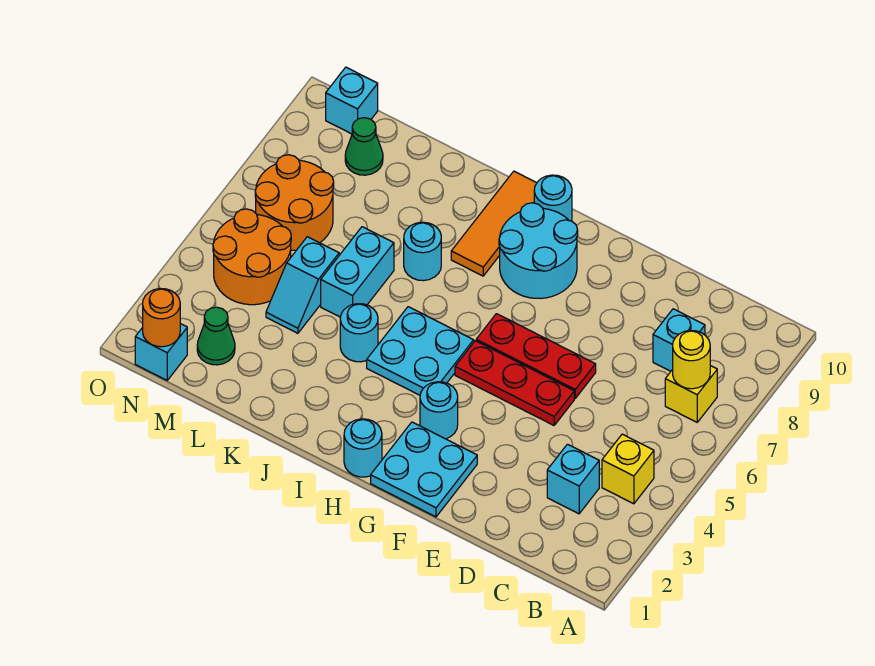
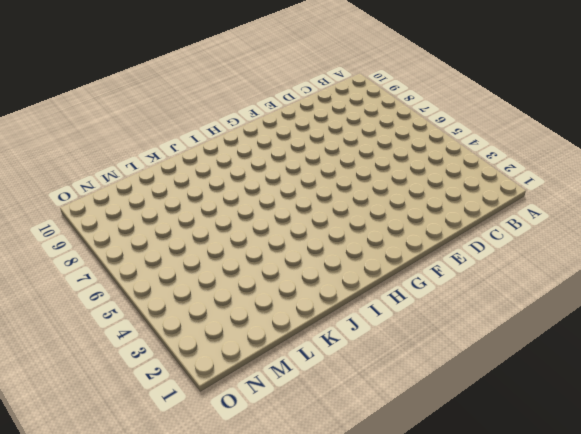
none -> yellow 1x1 brick [602,434,654,504]
none -> yellow 1x1 brick [665,366,717,422]
none -> cyan 1x1 brick [547,444,599,514]

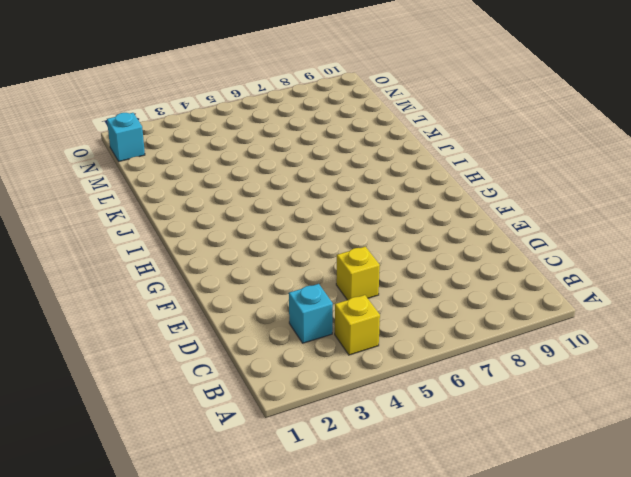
yellow 1x1 brick [336,247,380,300] -> yellow 1x1 brick moved to [665,366,717,422]
none -> cyan 1x1 brick [653,309,705,371]
none -> red 1x3 plate [455,341,574,425]
none -> red 1x3 plate [476,314,596,398]

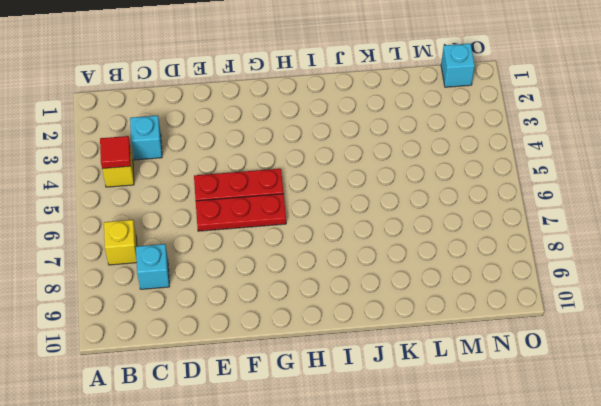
red 1x1 tile [100,136,131,169] -> none
none -> cyan 2x2 plate [371,422,477,517]
none -> cyan 1x1 round brick [420,382,458,439]
none -> cyan 2x2 round brick [499,203,578,299]

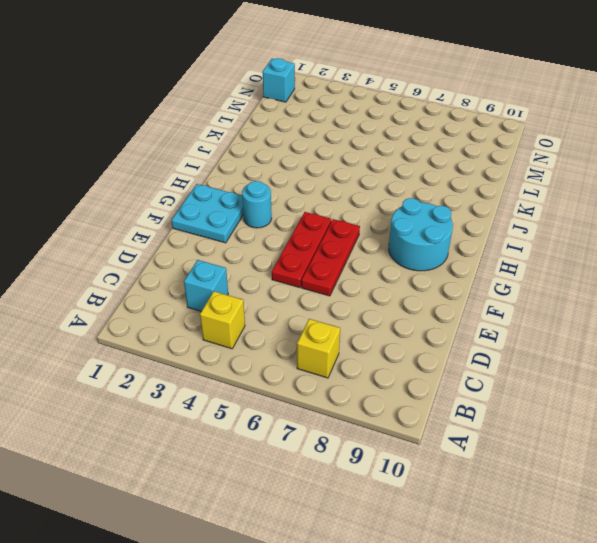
none -> cyan 1x1 brick [653,309,705,371]
none -> cyan 1x1 round brick [344,419,382,477]
none -> cyan 2x2 plate [367,307,474,395]

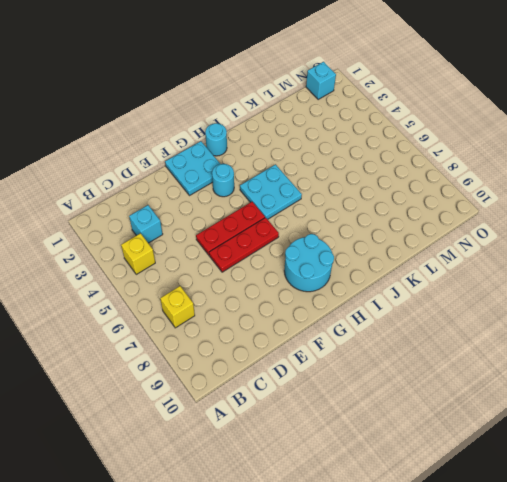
none -> cyan 1x1 brick [653,309,705,371]
none -> cyan 1x1 round brick [534,175,572,221]
none -> orange 1x3 tile [451,171,537,276]

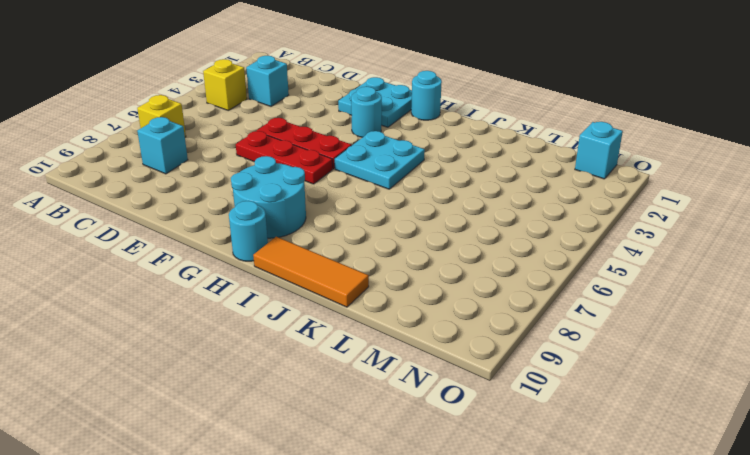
orange 1x3 tile [253,237,369,307] -> orange 1x3 tile turned to [451,171,537,276]
none -> cyan 1x1 round brick [340,304,378,362]
none -> cyan 1x1 round brick [404,222,441,281]
none -> cyan 1x2 brick [321,227,394,317]

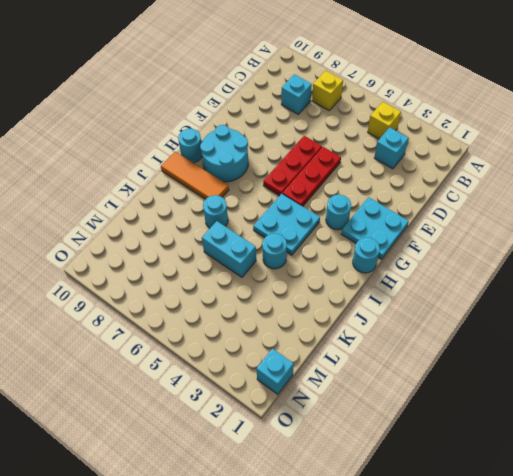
none -> cyan 1x2 slope [266,237,339,333]
none -> green 1x1 cone [197,307,235,365]
none -> orange 2x2 round brick [213,209,291,305]

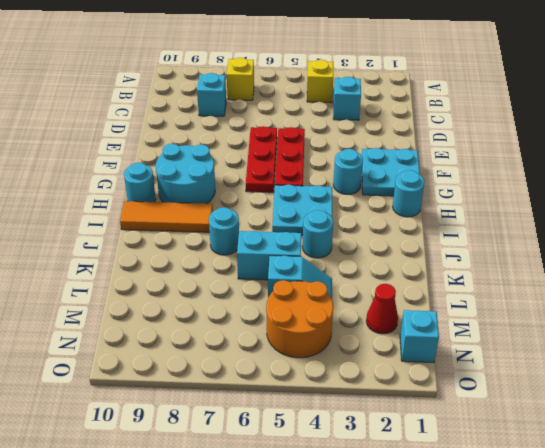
red 1x1 cone [366,284,398,334] -> green 1x1 cone [197,307,235,365]
none -> orange 2x2 round brick [255,155,334,250]
none -> green 1x1 cone [345,118,383,175]
none -> cyan 1x1 brick [326,67,378,134]

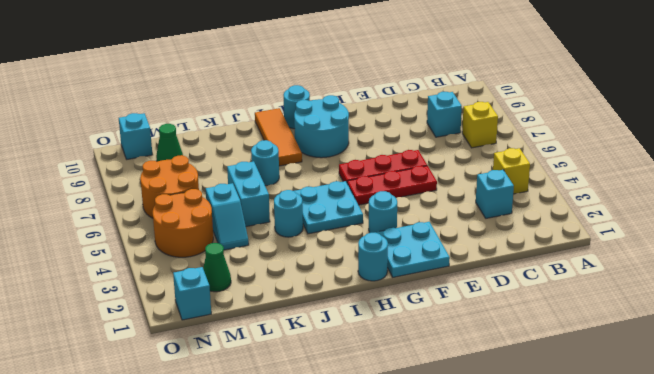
none -> yellow 1x1 round brick [673,330,710,389]
none -> orange 1x1 round brick [143,288,180,347]

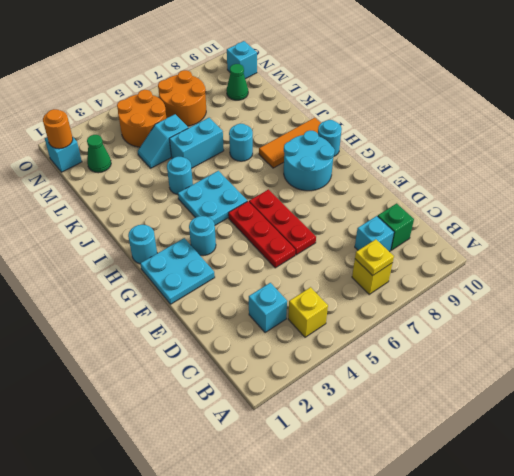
yellow 1x1 plate [355,239,394,276] -> yellow 1x1 round brick [673,330,710,389]
green 1x1 brick [378,203,414,250] -> none

